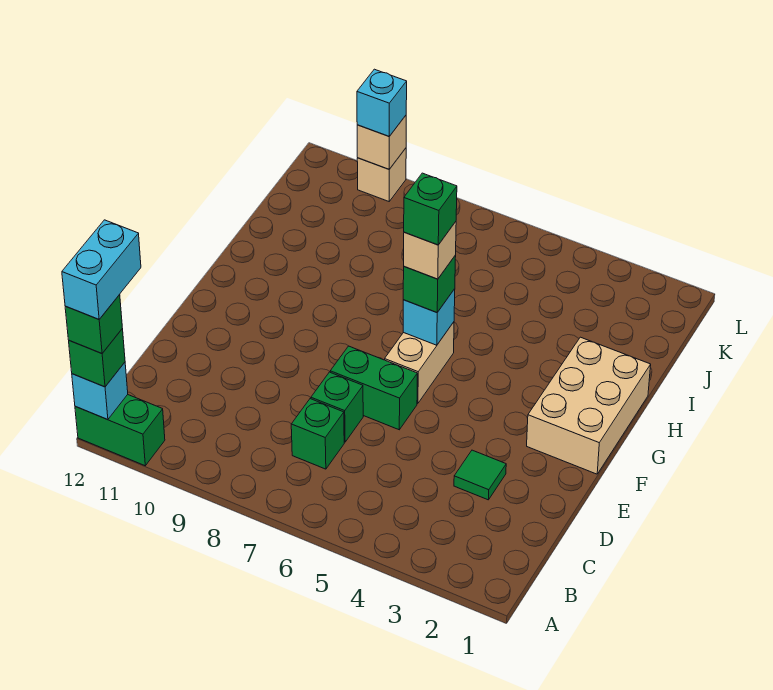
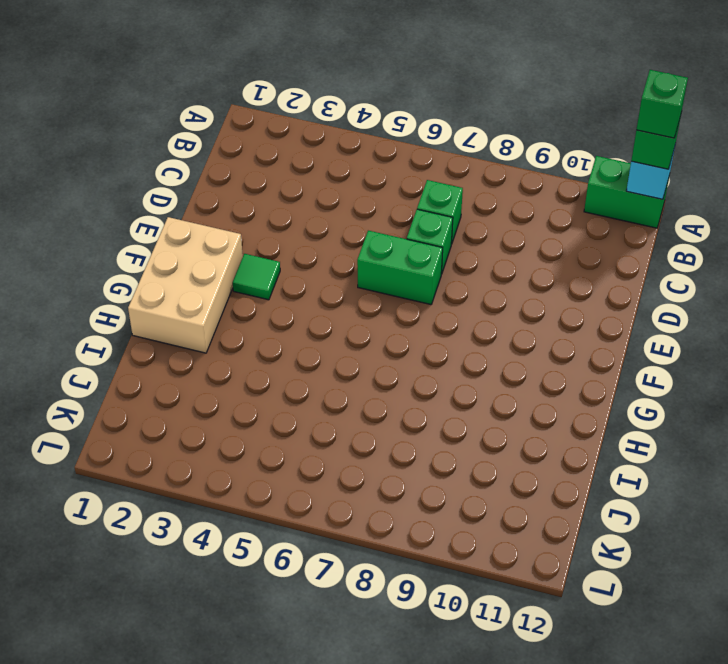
green 1x1 tile [233,254,280,300] -> green 1x1 tile moved to [454,450,506,500]
none -> tan 1x2 brick [385,322,454,403]
none -> tan 1x1 brick [357,148,406,201]
none -> cyan 1x1 brick [403,289,455,345]

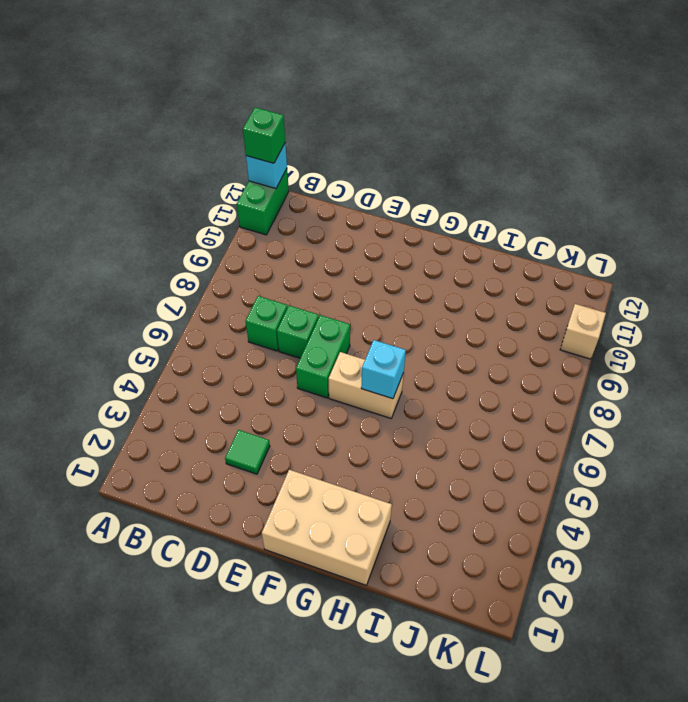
none -> tan 1x1 brick [357,116,406,169]
none -> green 1x1 brick [403,255,456,312]
none -> cyan 1x1 brick [357,69,407,136]

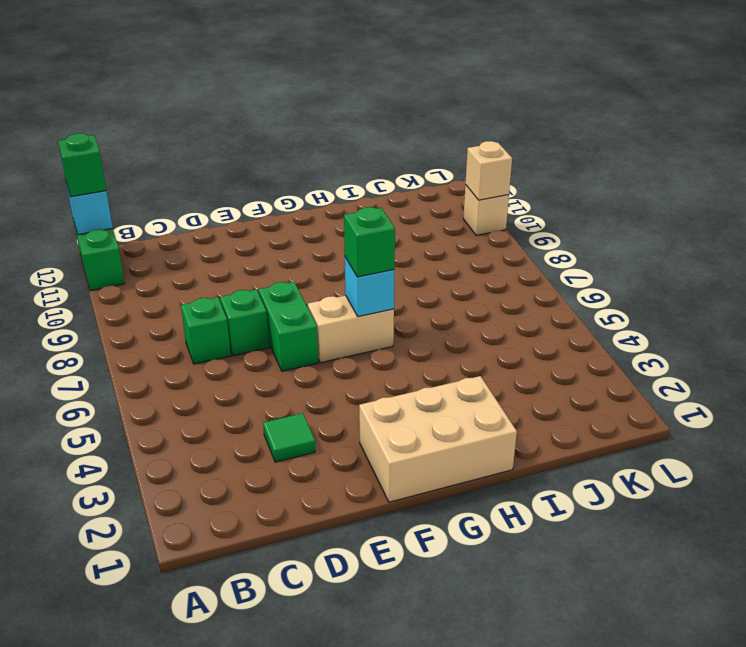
none -> cyan 1x1 brick [357,69,407,136]
none -> green 1x1 brick [65,295,122,353]
none -> tan 1x1 brick [404,222,456,279]

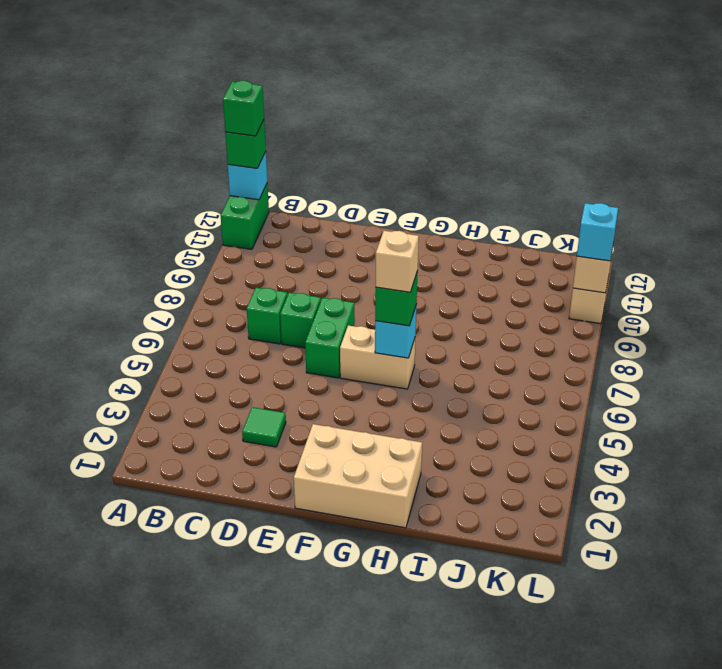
none -> cyan 1x2 brick [62,220,141,319]
none -> green 1x1 brick [404,173,457,245]

